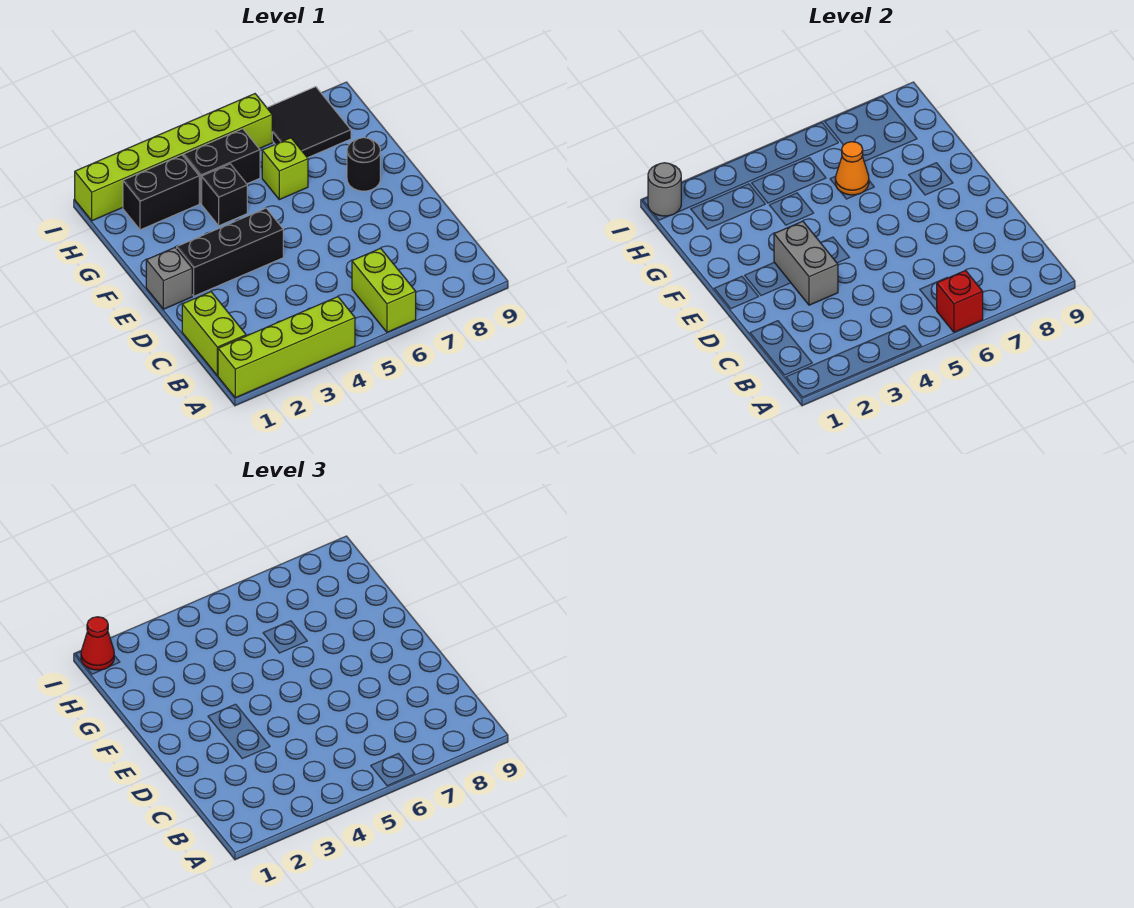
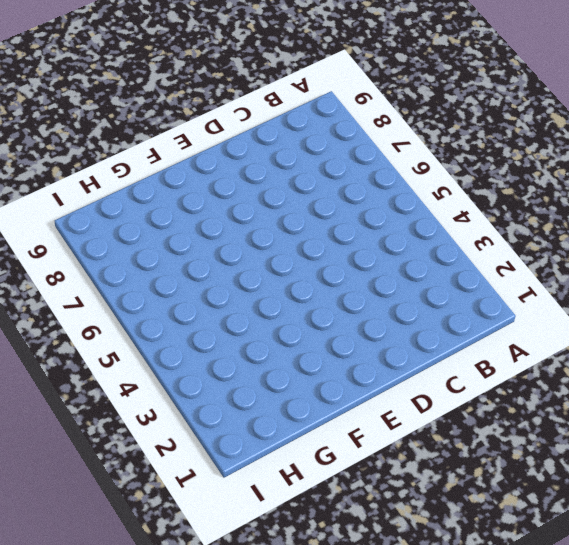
none -> lime 1x4 brick [218,297,355,398]
none -> lime 1x2 brick [352,248,416,332]
none -> lime 1x2 brick [182,292,246,376]

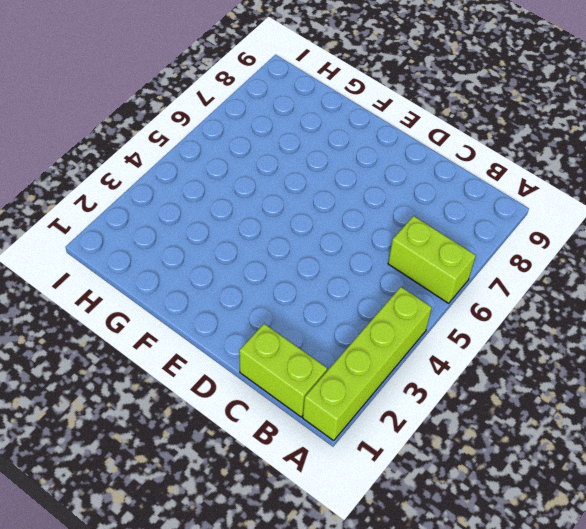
none -> grey 1x1 brick [146,247,192,309]
none -> black 1x3 brick [177,208,283,296]
none -> black 1x1 round brick [347,138,380,191]

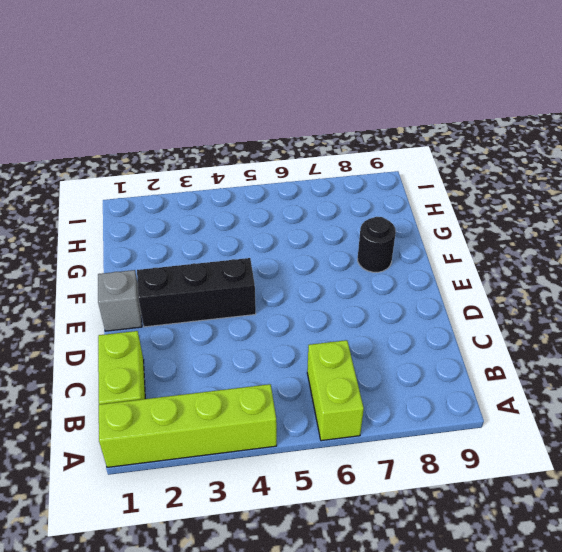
none -> black 1x1 brick [202,164,247,226]
none -> lime 1x1 brick [262,138,308,200]
none -> black 1x2 brick [123,155,199,230]

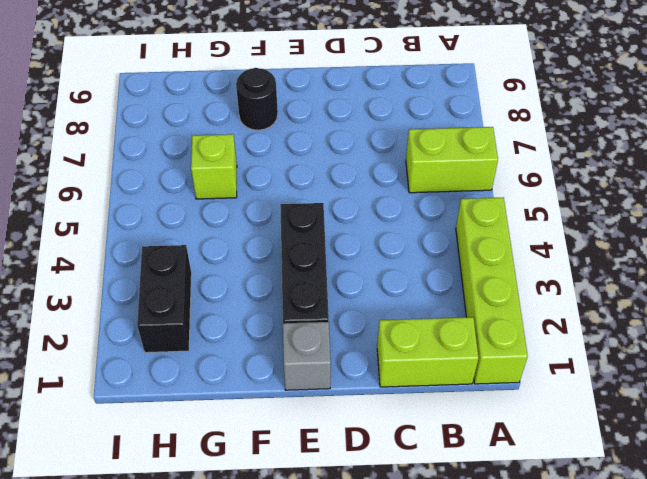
none -> black 1x1 brick [202,164,247,226]
none -> black 1x2 brick [184,129,260,203]
none -> black 2x2 tile [267,87,351,158]

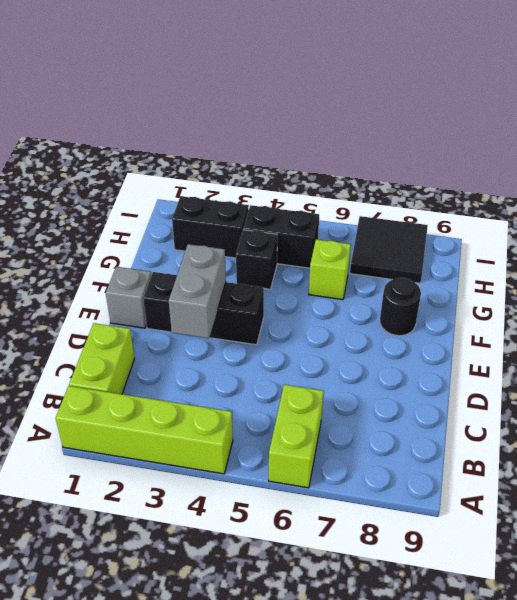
none -> lime 1x6 brick [75,94,272,221]
none -> red 1x1 brick [937,270,983,332]
none -> orange 1x1 cone [835,142,869,195]

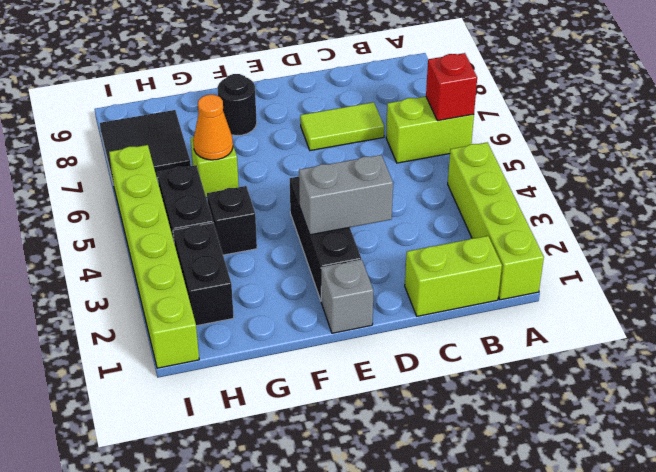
lime 1x2 tile [300,102,384,151] -> none
none -> grey 1x1 round brick [648,163,681,216]
none -> red 1x1 cone [81,617,114,670]

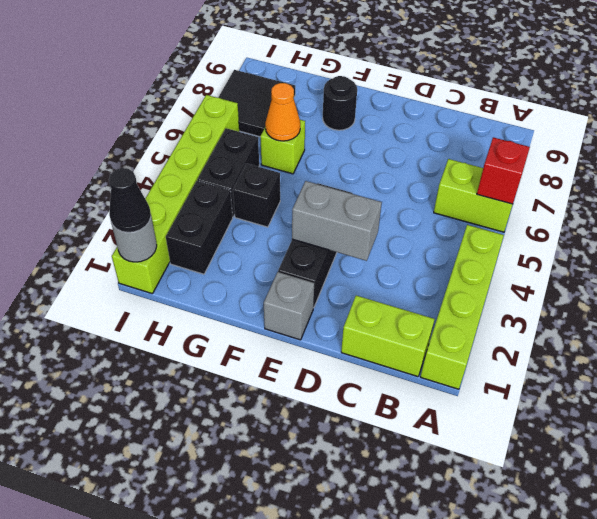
black 1x1 cone [109,168,151,232] -> red 1x1 cone [81,617,114,670]

